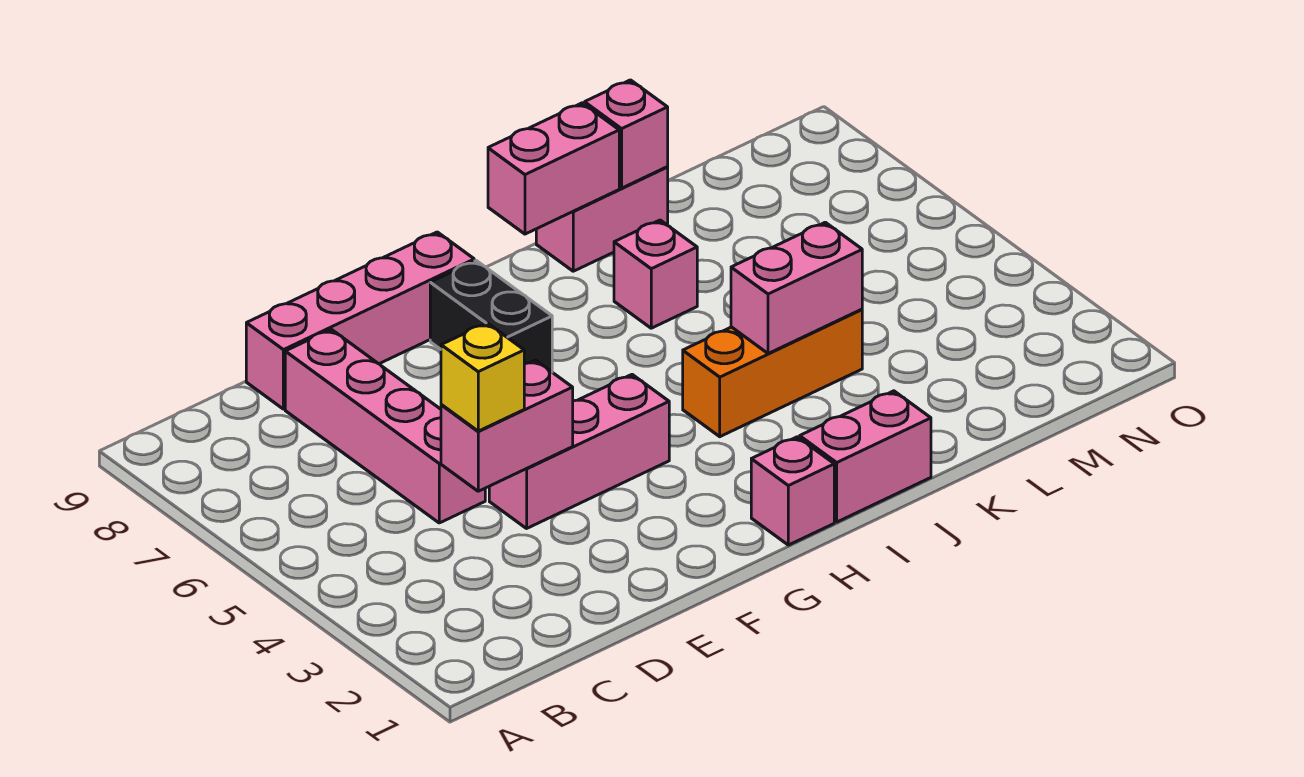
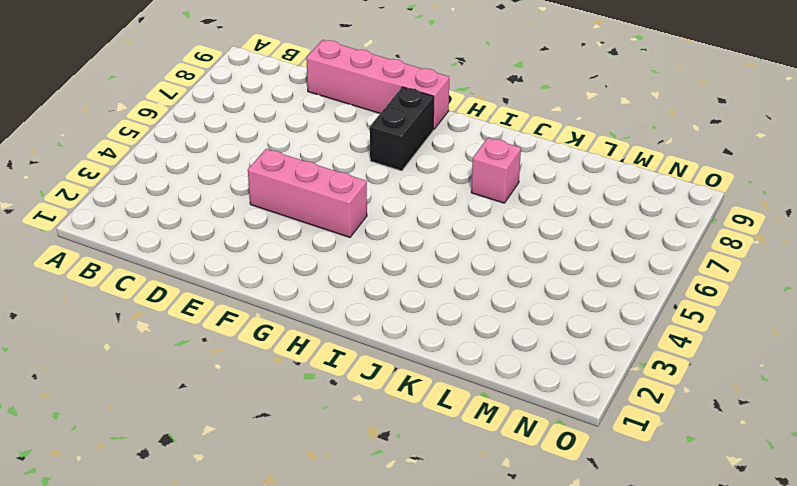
none -> pink 1x4 brick [285,329,485,523]
none -> pink 1x1 brick [751,437,834,545]
none -> pink 1x2 brick [800,391,931,522]

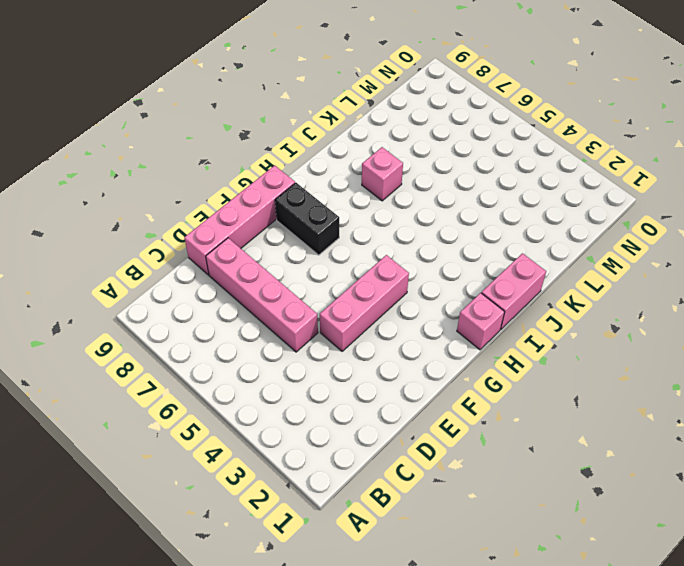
none -> orange 1x3 brick [683,309,862,437]
none -> pink 1x2 brick [536,167,668,271]
none -> pink 1x2 brick [441,360,573,491]

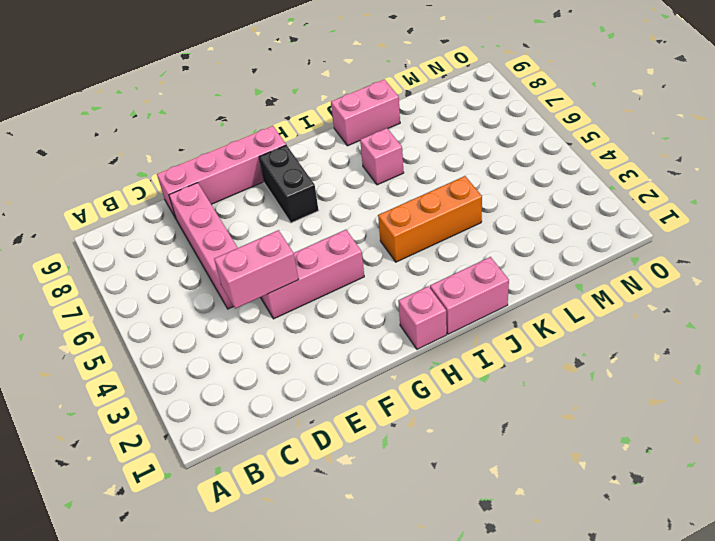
none -> pink 1x2 brick [488,103,619,234]
none -> pink 1x2 brick [731,222,862,354]
none -> pink 1x1 brick [585,80,668,188]

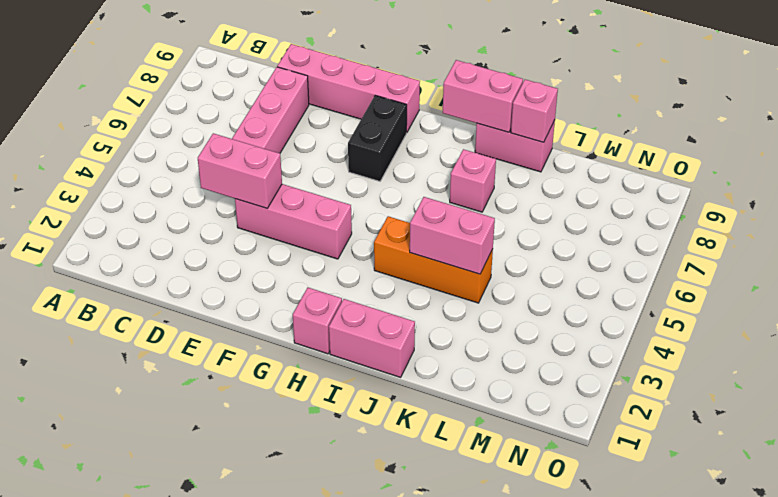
none -> yellow 1x1 brick [441,323,524,431]

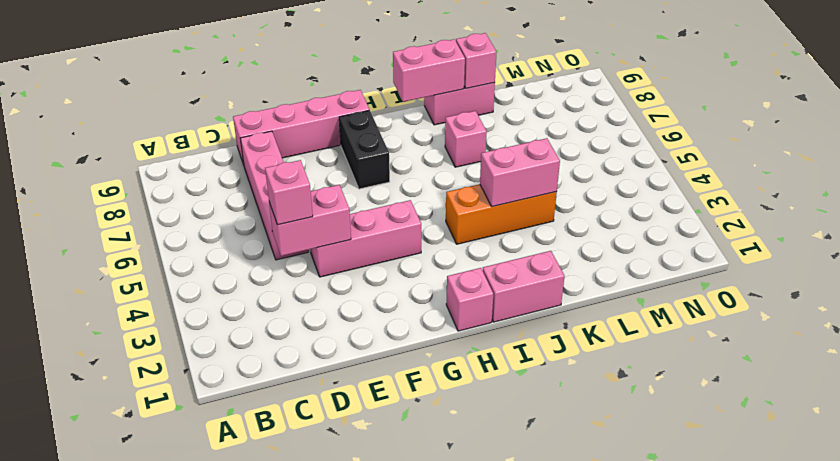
pink 1x1 brick [265,160,313,225] -> yellow 1x1 brick [441,323,524,431]

